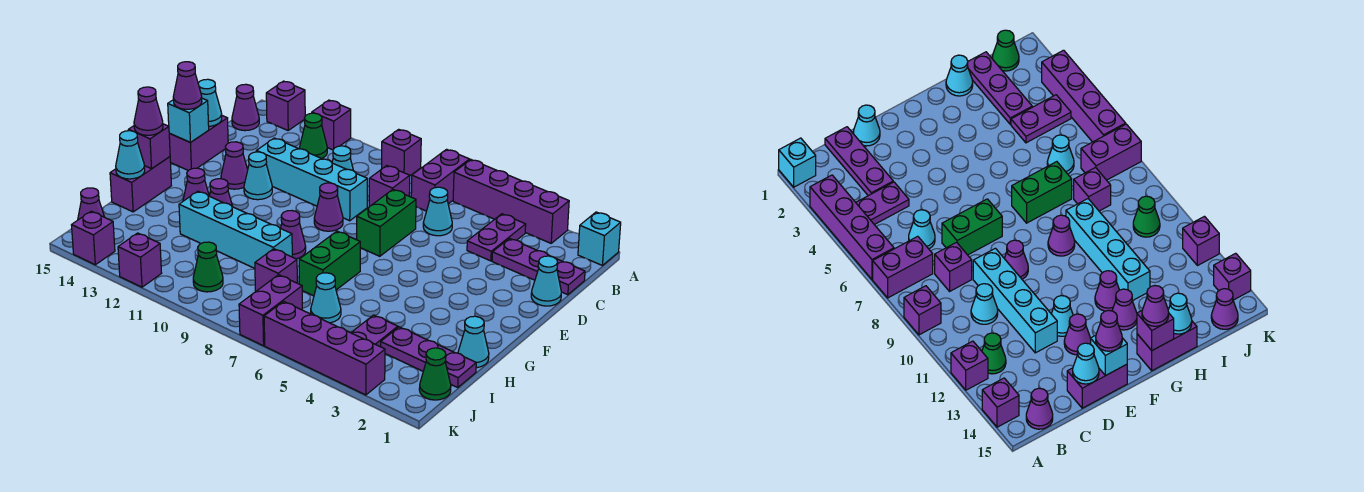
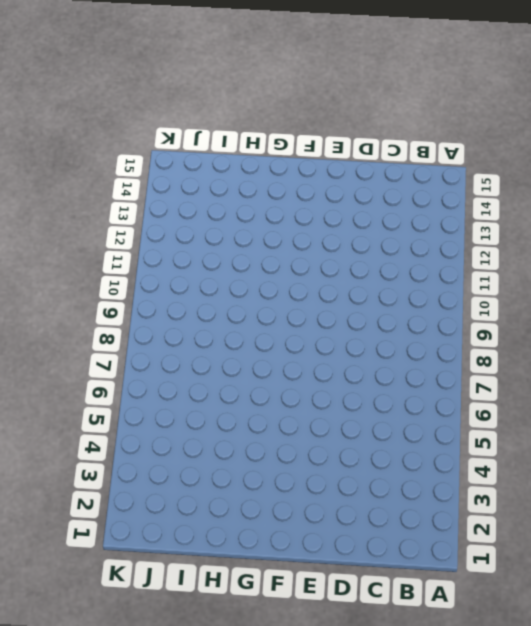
none -> cyan 1x1 brick [578,212,621,265]
none -> purple 1x4 brick [453,160,569,243]
none -> purple 1x2 brick [411,149,470,211]
none -> purple 1x1 brick [382,129,421,176]

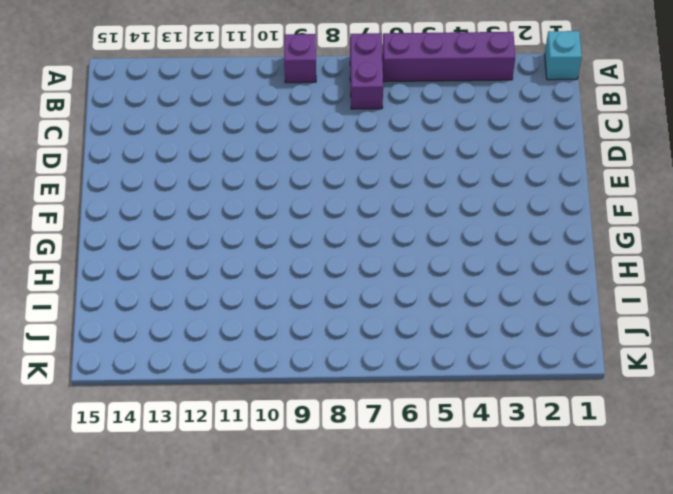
none -> purple 1x1 brick [312,100,351,150]
none -> purple 1x1 brick [266,81,305,130]
none -> purple 1x2 plate [467,214,526,261]
none -> green 1x1 cone [300,113,327,158]

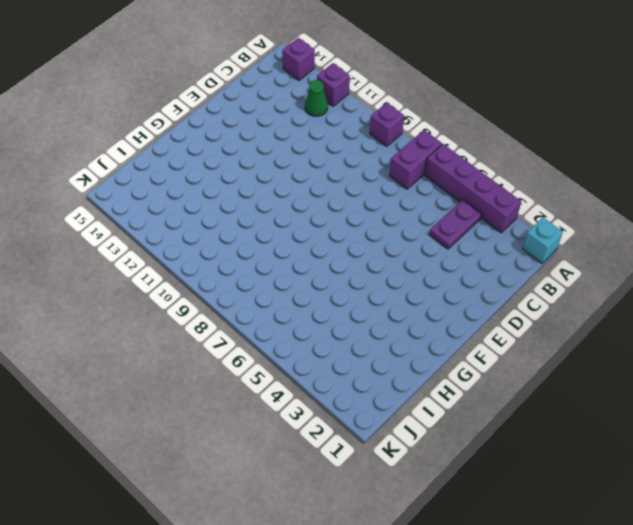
none -> purple 1x1 cone [232,84,259,131]
none -> purple 1x3 plate [492,239,585,295]
none -> cyan 1x1 cone [423,187,452,236]
none -> purple 1x1 brick [369,166,410,207]

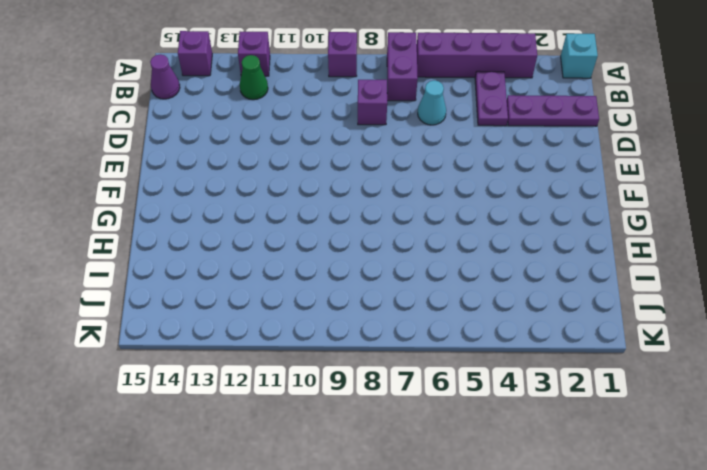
none -> cyan 1x1 cone [332,146,353,170]
none -> cyan 1x1 cone [531,256,562,306]
none -> green 1x2 brick [357,190,416,256]
none -> cyan 1x4 brick [256,138,367,221]

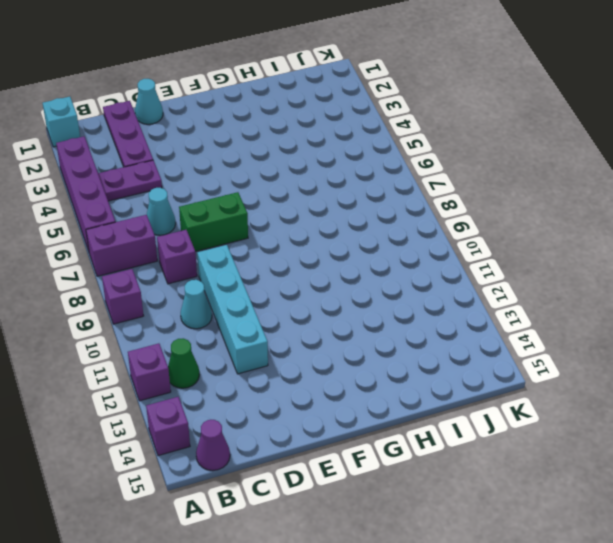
none -> purple 1x2 brick [169,116,228,170]
none -> purple 1x1 cone [314,183,343,231]
none -> cyan 1x1 cone [244,152,272,200]
none -> purple 1x1 cone [221,142,248,189]

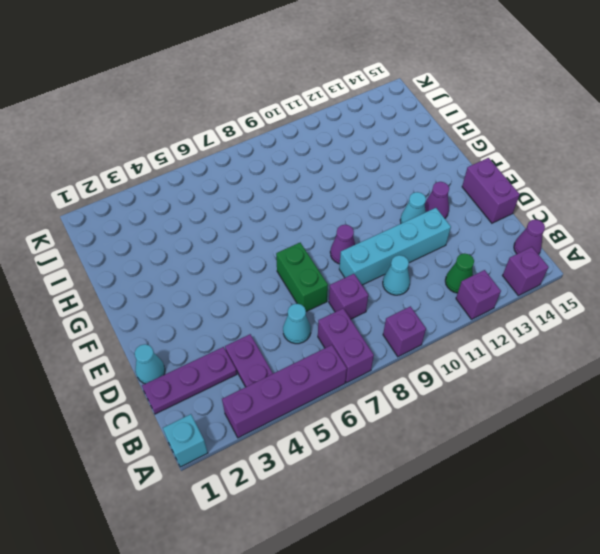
none -> green 1x2 brick [299,231,360,296]
none -> purple 1x1 cone [281,211,306,259]
none -> purple 1x1 cone [209,179,232,206]
none -> purple 1x1 cone [183,168,209,201]

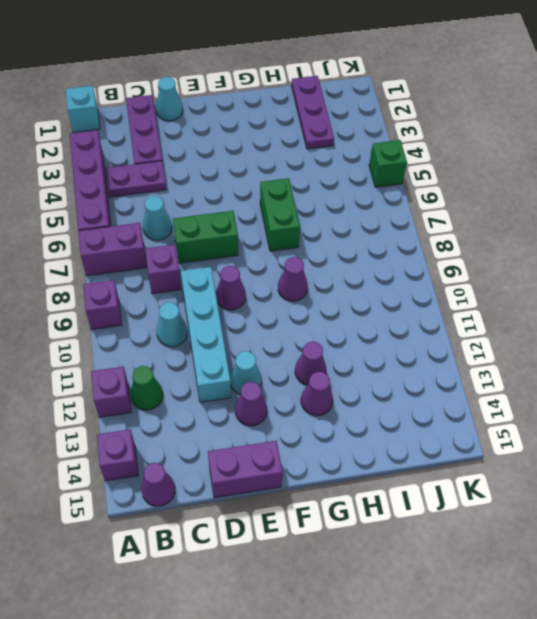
green 1x2 brick [260,178,300,251] -> green 1x2 brick turned to [299,231,360,296]
green 1x1 brick [369,140,407,187] -> purple 1x4 brick [264,302,385,395]
none -> purple 1x2 brick [110,157,171,212]
none -> cyan 1x1 cone [458,316,489,368]
none -> cyan 1x4 brick [179,191,292,268]
none -> purple 1x2 plate [351,315,398,347]

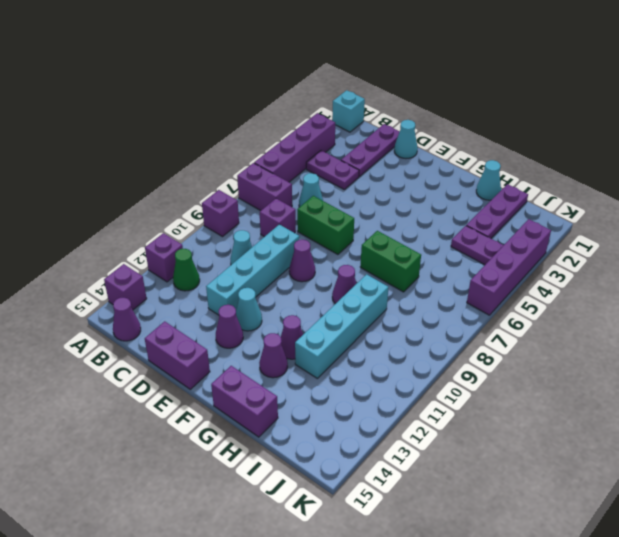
none -> cyan 1x1 cone [311,273,341,323]
none -> purple 1x1 brick [255,249,297,292]
none -> green 1x1 cone [419,348,451,400]
none -> purple 1x2 brick [239,275,302,346]

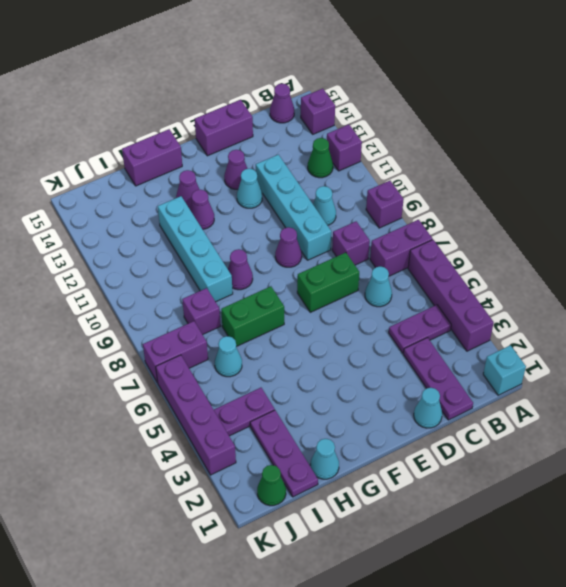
none -> green 1x1 cone [193,242,223,292]
none -> purple 1x1 cone [78,188,104,220]
none -> purple 1x1 brick [118,233,161,287]
none -> purple 1x1 brick [72,211,115,265]

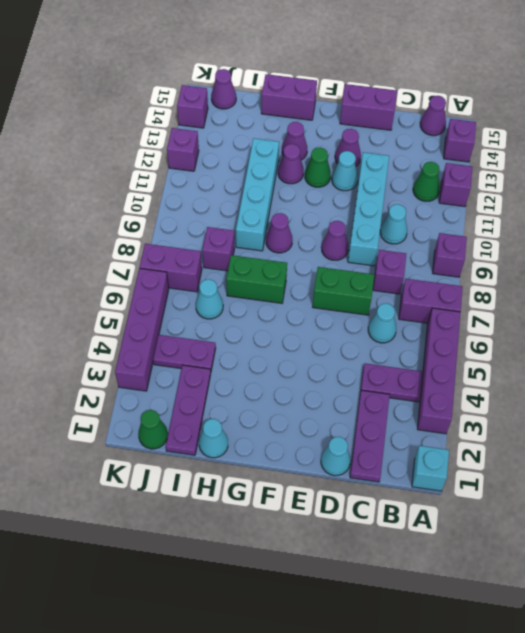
green 1x1 cone [305,147,331,187] -> green 1x1 cone moved to [193,242,223,292]
none -> cyan 1x1 cone [198,79,222,126]
none -> cyan 1x1 brick [168,98,209,143]
none -> purple 1x1 brick [128,124,170,169]
none -> cyan 1x1 cone [116,131,145,179]

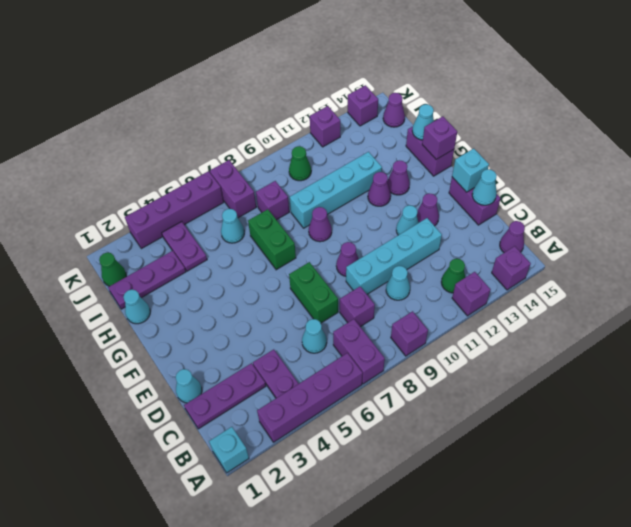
none -> purple 1x1 cone [173,62,202,109]
none -> purple 1x1 cone [134,87,163,135]

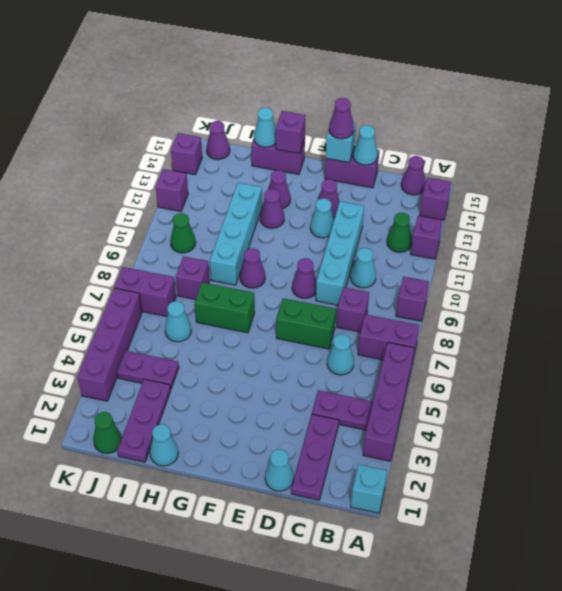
none -> purple 1x1 cone [134,87,163,135]

